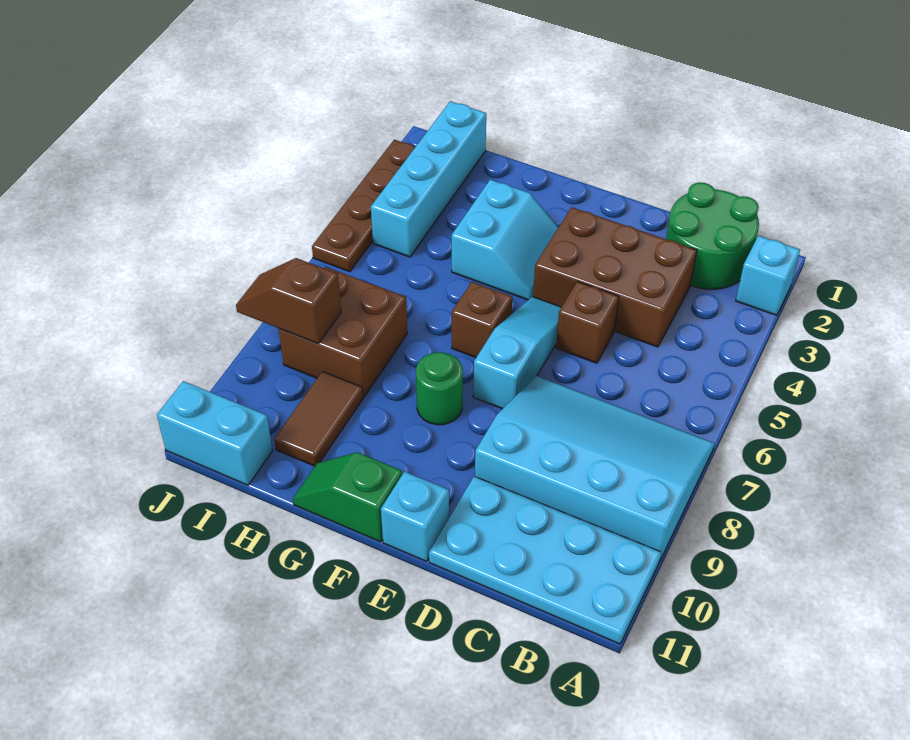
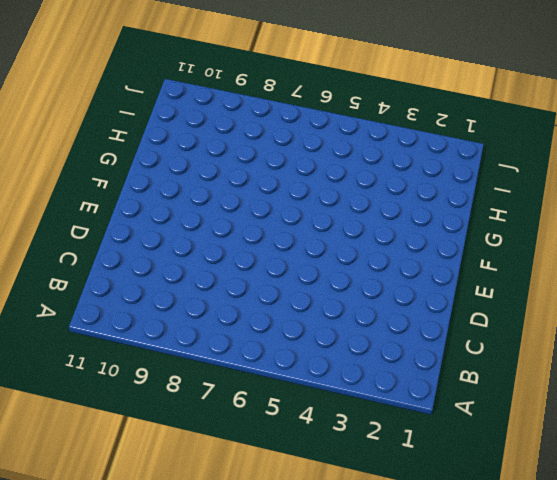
none -> cyan 1x1 brick [736,236,800,315]
none -> cyan 3x4 slope [475,376,714,560]
none -> cyan 2x4 plate [429,477,661,644]

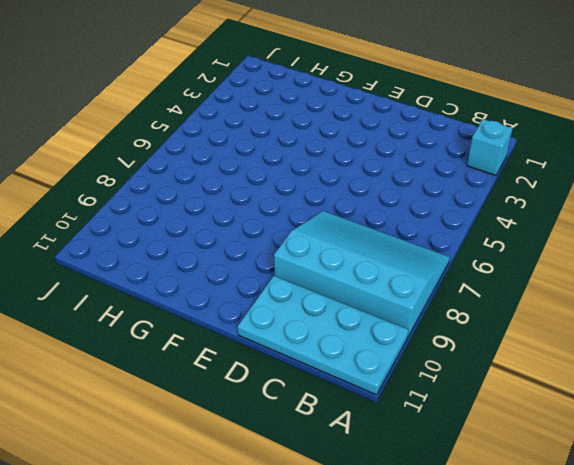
none -> green 2x2 round brick [666,182,759,289]
none -> brown 2x3 brick [533,207,697,347]
none -> brown 1x1 brick [556,281,619,363]

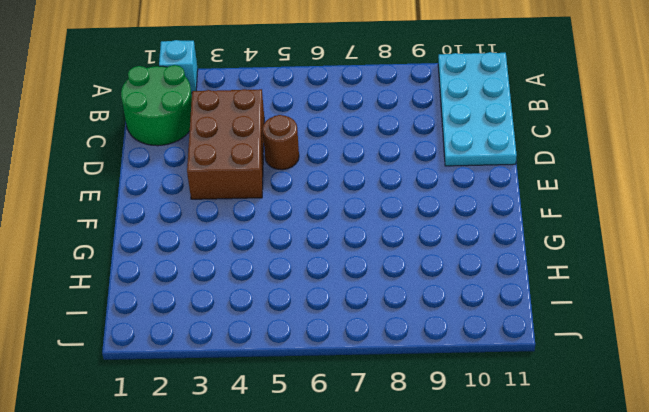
brown 1x1 round brick [263,115,299,170] -> brown 1x1 brick [556,281,619,363]
none -> cyan 3x4 slope [475,376,714,560]
none -> cyan 1x3 slope [473,297,561,409]
none -> cyan 1x1 brick [381,472,449,562]

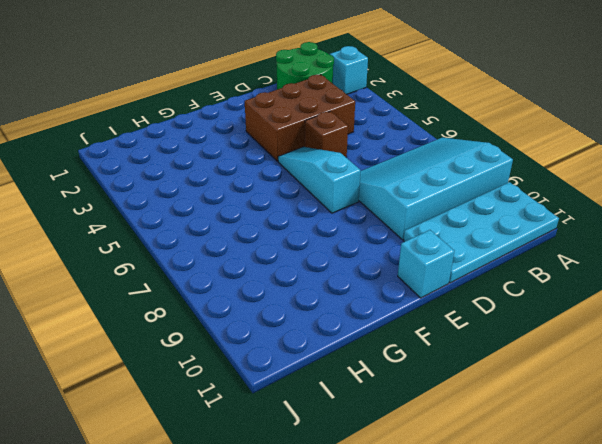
none -> cyan 2x2 slope [452,180,559,300]
none -> brown 1x1 brick [452,282,512,357]
none -> green 1x1 round brick [416,352,463,425]

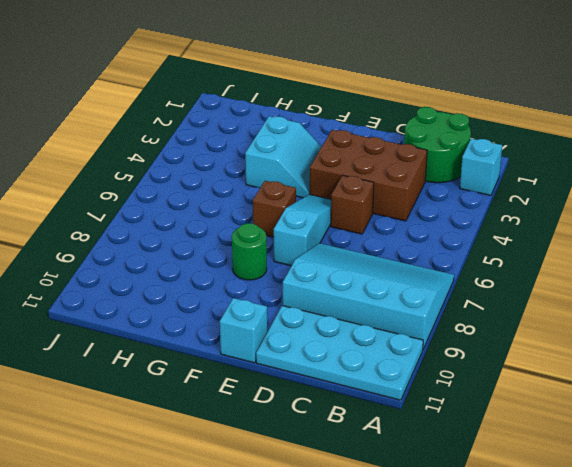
none -> green 1x2 slope [293,452,402,542]
none -> brown 2x2 brick [279,267,407,397]
none -> brown 1x2 tile [274,371,363,466]

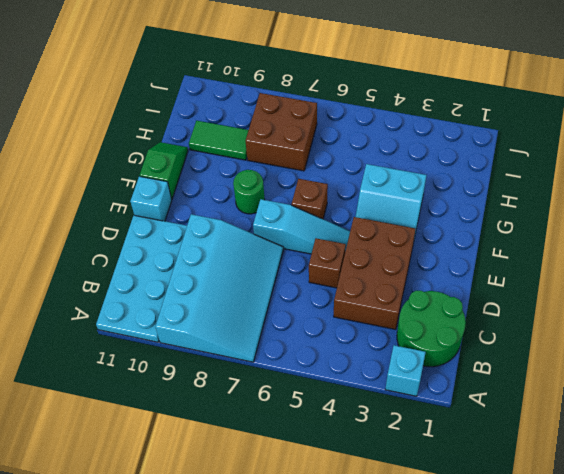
green 1x2 tile [189,121,249,160] -> brown 1x2 tile [274,371,363,466]
none -> cyan 1x4 brick [371,101,486,257]
none -> cyan 1x2 brick [157,381,273,485]
none -> brown 1x4 plate [312,140,415,272]

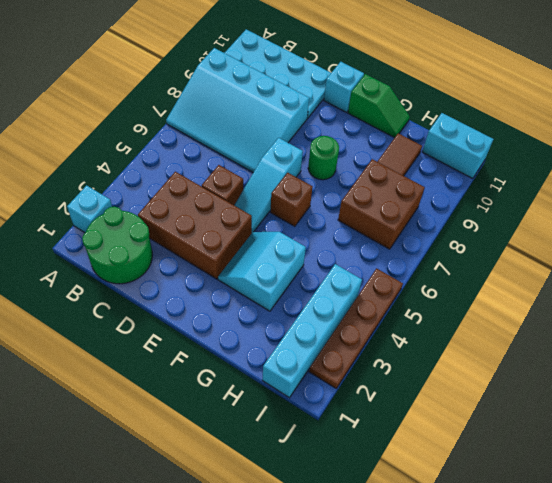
none -> brown 1x2 slope [236,258,341,344]

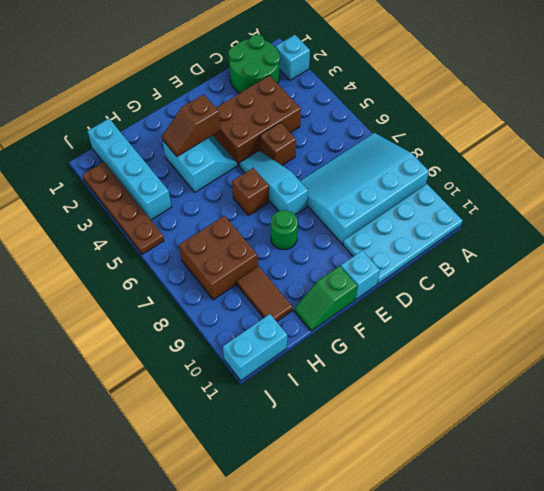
brown 1x2 slope [162,94,220,156] -> brown 1x2 slope moved to [236,258,341,344]

